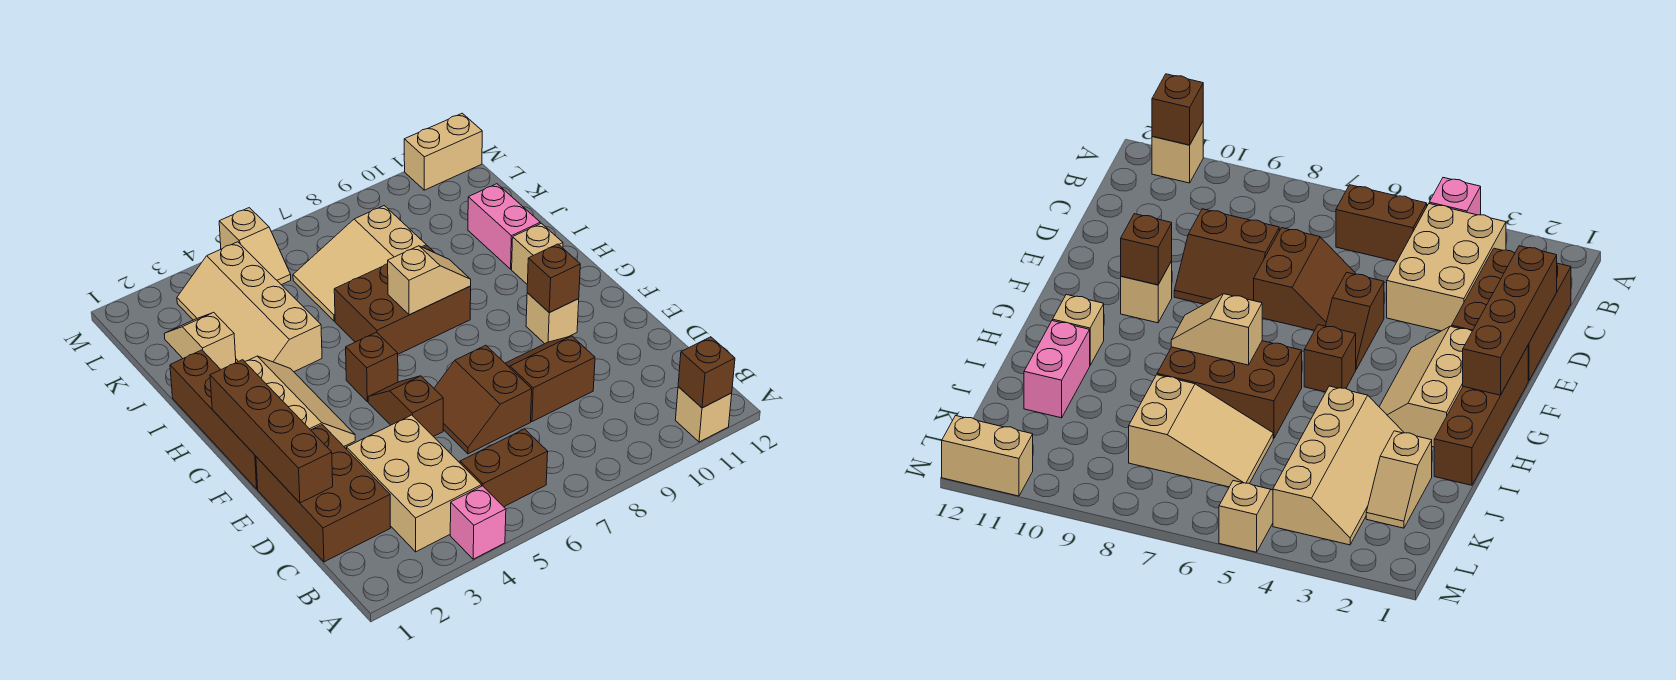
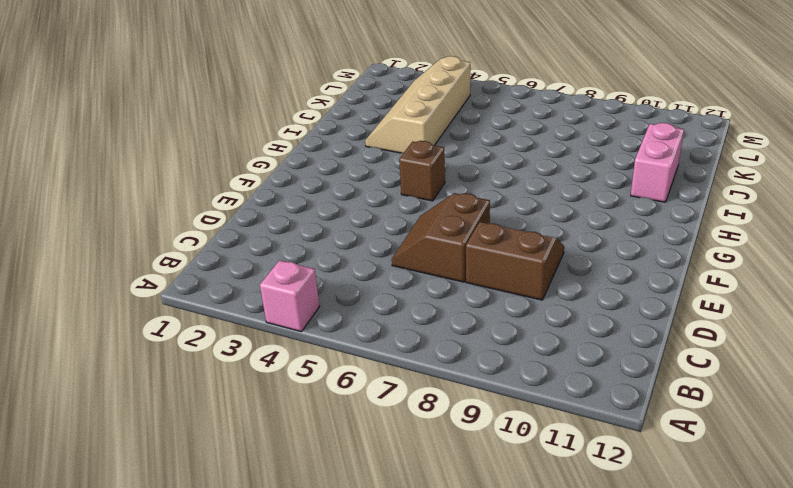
none -> tan 1x1 brick [675,387,732,442]
none -> tan 2x3 brick [347,415,482,552]
none -> brown 1x2 brick [460,429,548,507]

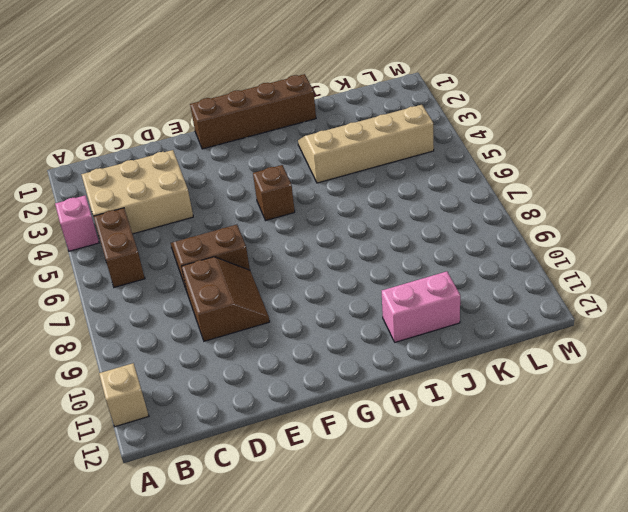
none -> brown 2x3 brick [256,425,390,562]
none -> brown 1x2 slope [368,376,443,437]
none -> tan 2x3 slope [245,356,355,446]

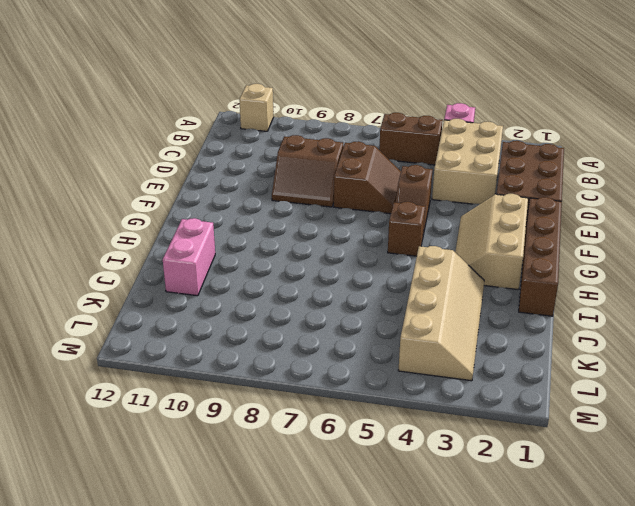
none -> tan 1x1 brick [526,293,579,344]
none -> brown 2x3 brick [334,246,471,354]
none -> tan 1x1 brick [512,223,563,284]

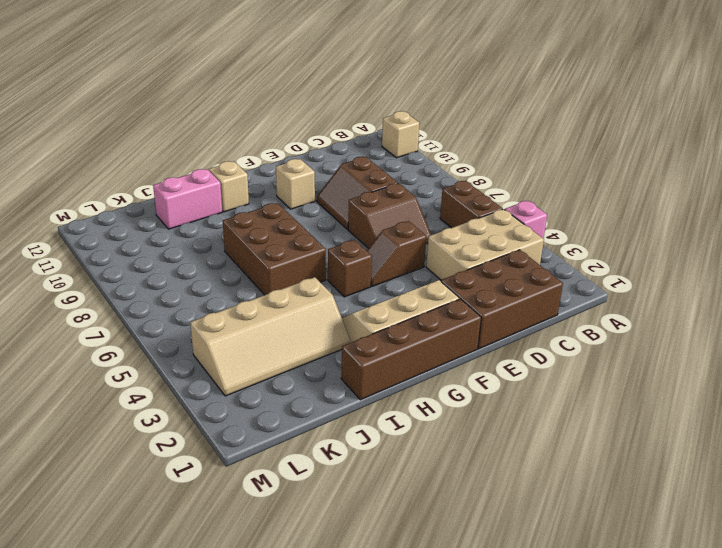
none -> tan 1x2 slope [164,312,236,369]
none -> tan 2x3 slope [293,206,426,321]
none -> tan 1x2 slope [219,208,291,285]

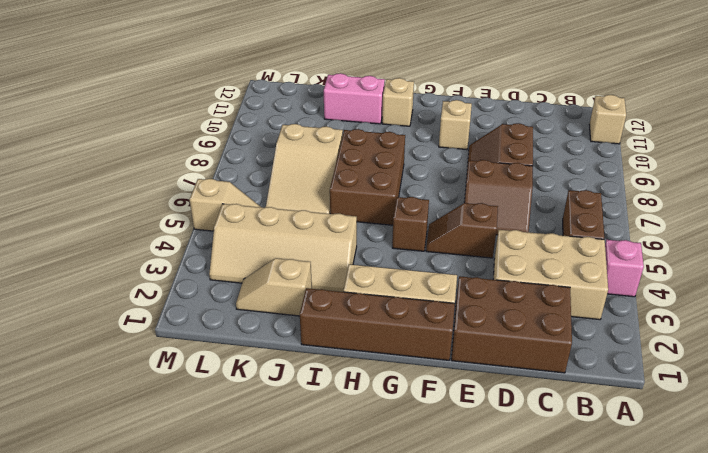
none -> tan 1x2 brick [404,113,482,190]
none -> brown 1x1 brick [678,337,735,408]
none -> brown 1x4 brick [210,360,333,503]

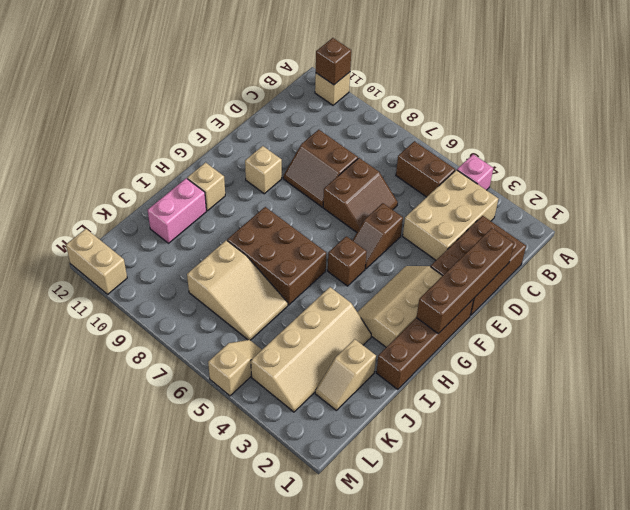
none -> brown 1x1 brick [527,244,580,313]
none -> tan 1x2 slope [388,246,471,315]

